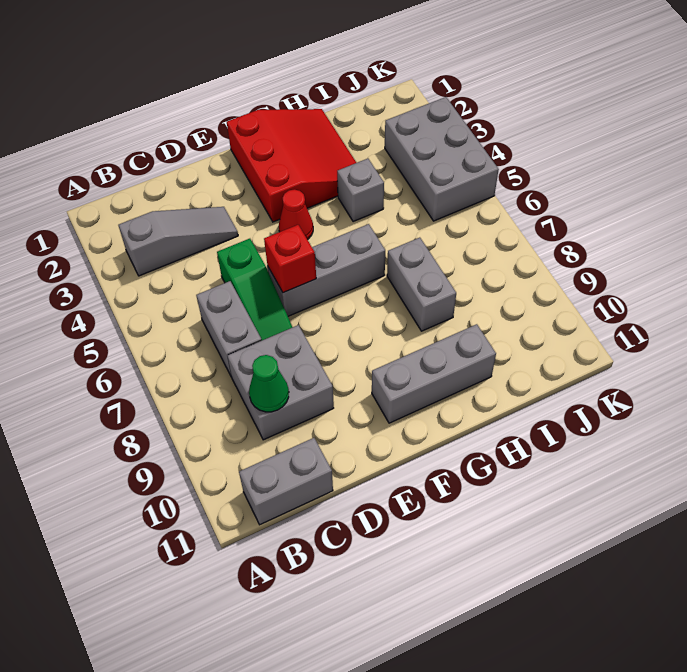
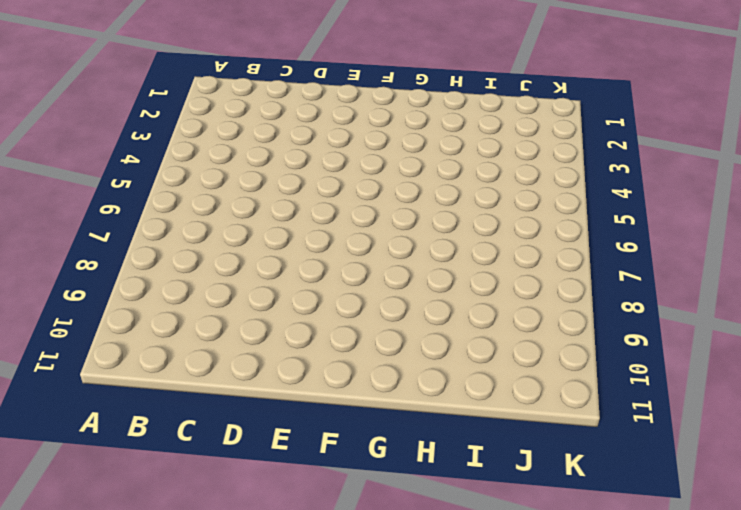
none -> grey 1x3 slope [118,207,238,276]
none -> grey 1x2 brick [239,438,333,525]
none -> grey 1x2 brick [196,281,262,377]

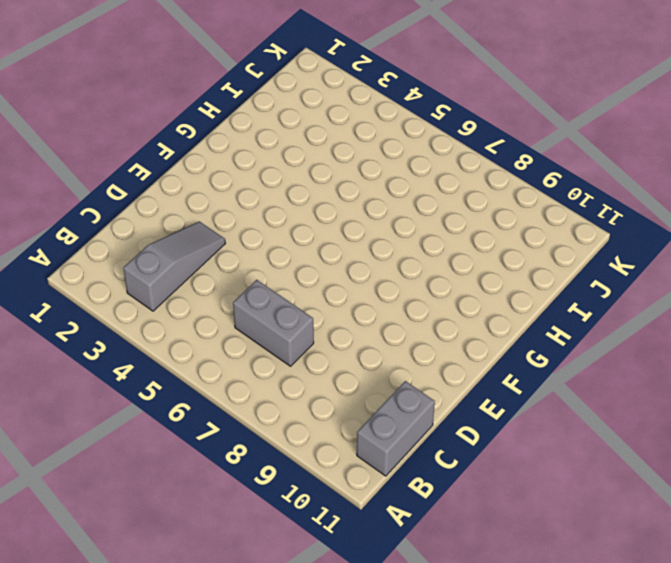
none -> grey 2x2 brick [227,325,334,440]
none -> green 1x3 slope [217,239,293,340]
none -> grey 1x3 brick [267,224,385,316]

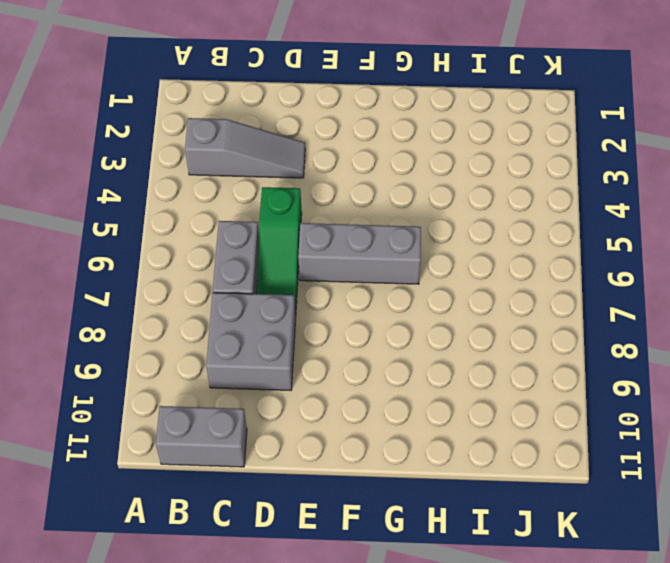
none -> red 3x3 slope [227,109,356,222]
none -> red 1x1 cone [279,189,313,240]
none -> grey 1x3 brick [372,324,496,423]

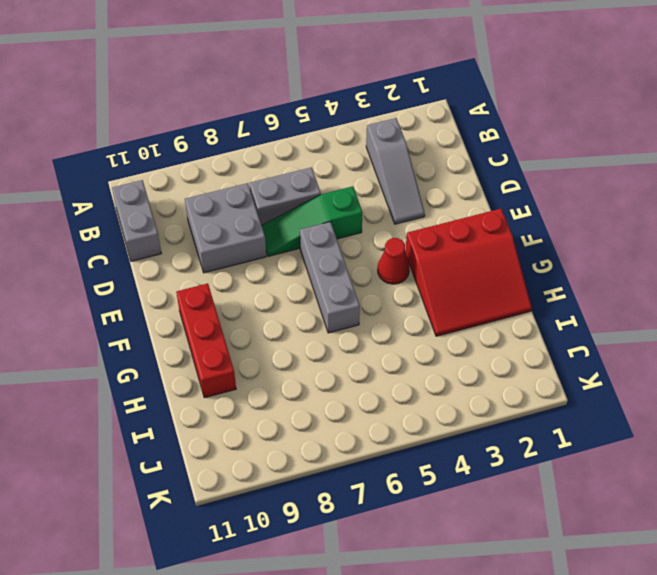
red 1x3 brick [176,283,236,398] -> grey 1x3 brick [372,324,496,423]
none -> grey 1x1 brick [337,159,384,222]
none -> grey 1x2 brick [387,238,456,331]
none -> grey 2x3 brick [385,97,499,221]

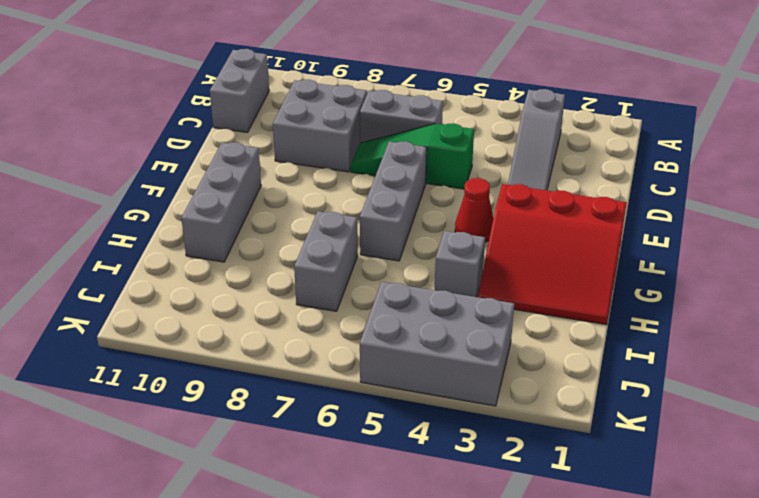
grey 1x2 brick [294,211,358,311] -> grey 1x2 brick turned to [387,238,456,331]
none -> green 1x1 cone [249,355,289,412]
none -> red 1x1 brick [264,225,316,293]

